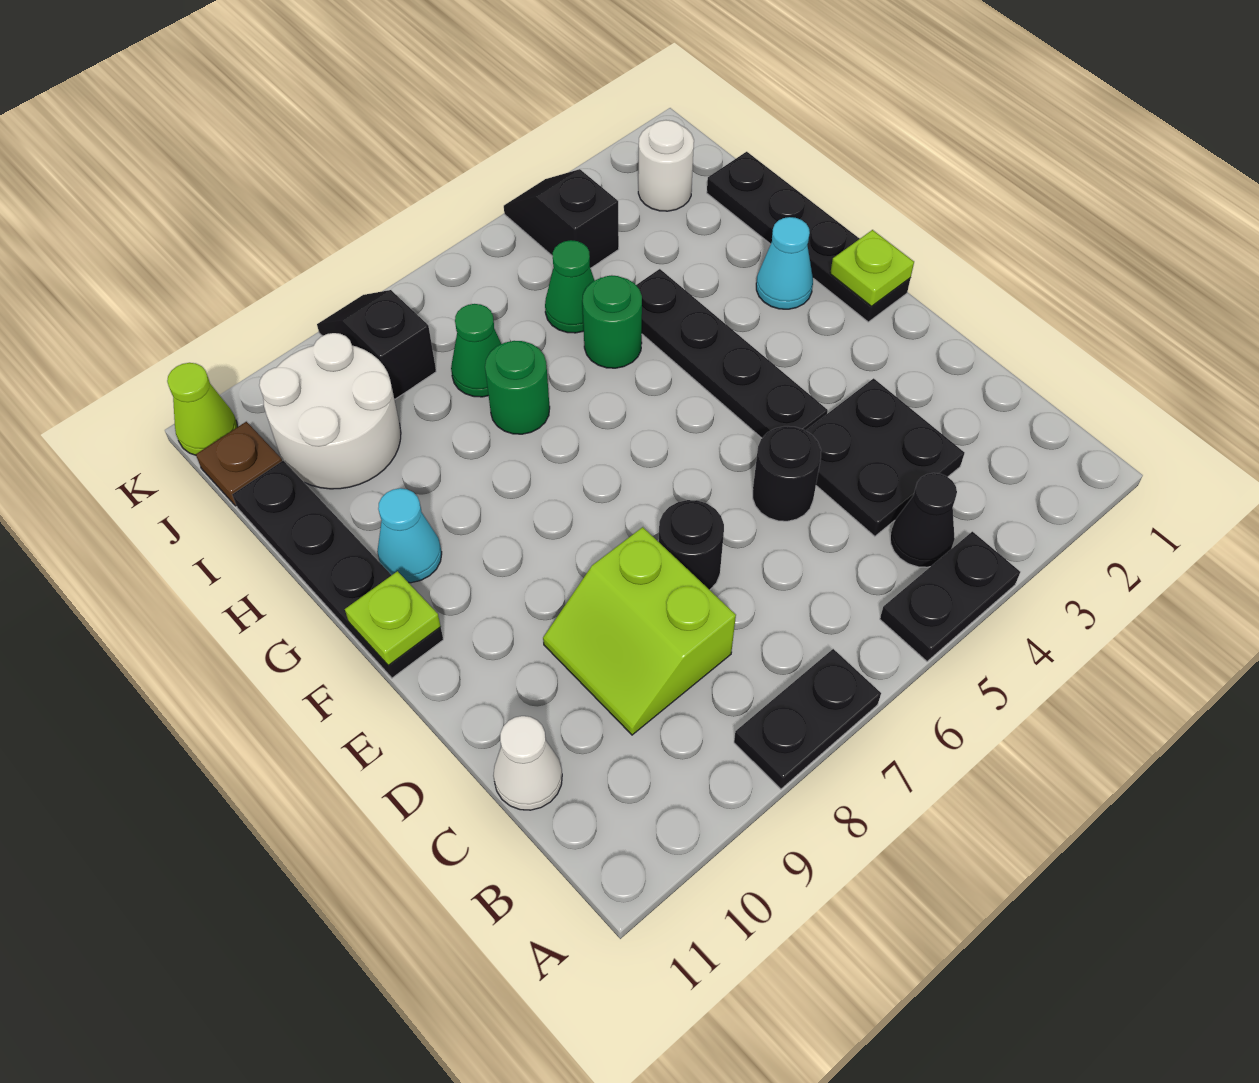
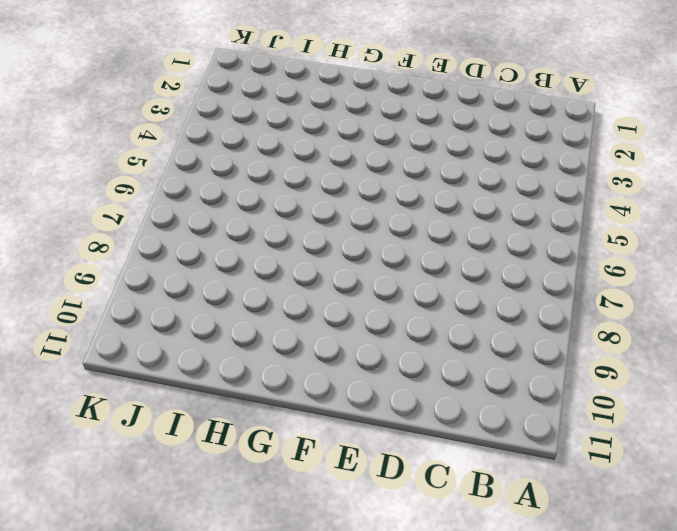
none -> black 1x2 plate [880,532,1020,661]
none -> black 1x2 plate [734,649,881,789]
none -> black 1x1 cone [890,473,957,567]

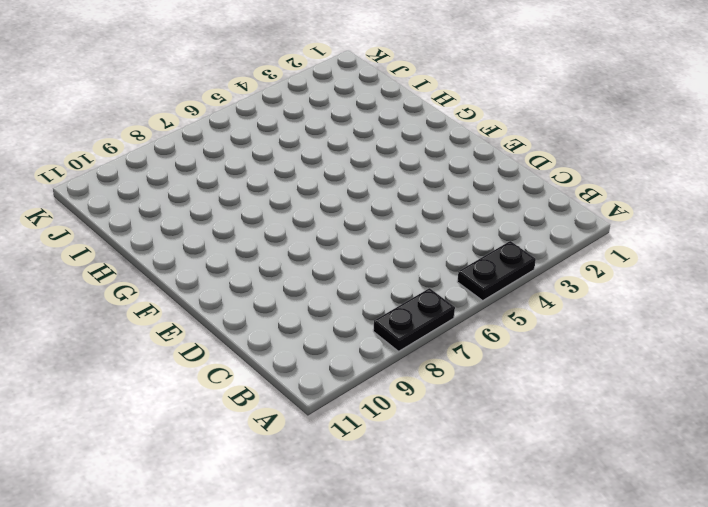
none -> black 1x1 cone [890,473,957,567]
none -> black 2x2 plate [806,378,965,536]
none -> lime 2x2 slope [543,527,736,735]

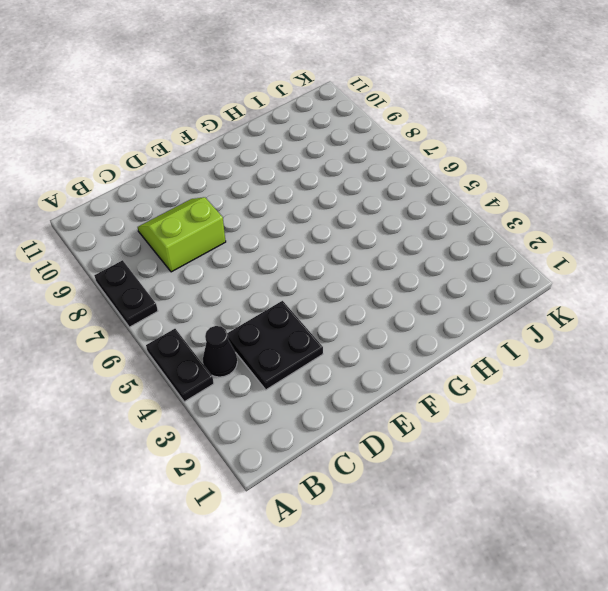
none -> white 1x1 cone [493,716,562,810]
none -> black 1x1 round brick [753,426,821,521]
none -> black 1x1 round brick [659,500,724,590]

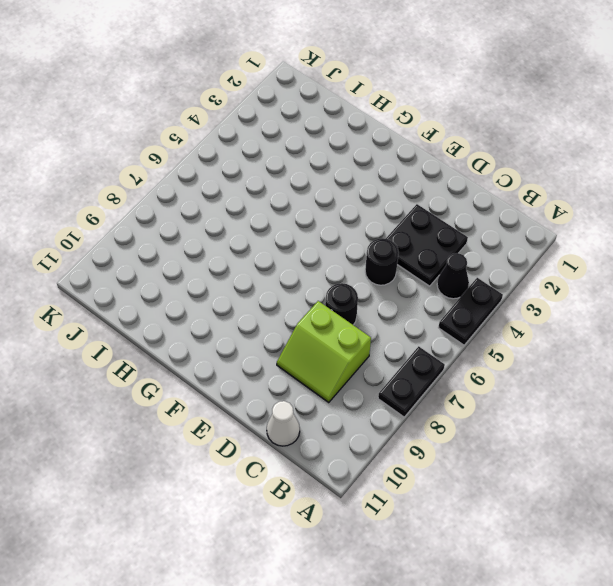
none -> black 1x4 plate [636,269,828,438]
none -> black 1x4 plate [707,152,910,322]
none -> black 1x4 plate [232,461,443,678]

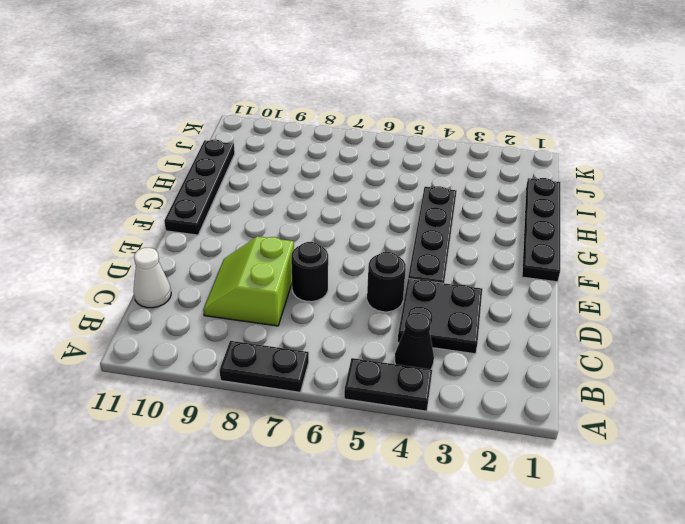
none -> cyan 1x1 cone [756,217,813,309]
none -> cyan 1x1 cone [377,488,442,583]
none -> green 1x1 round brick [583,275,642,368]

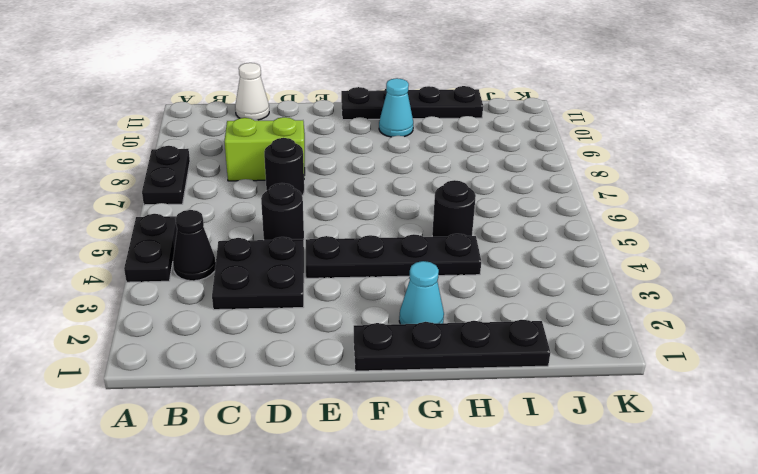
black 1x1 round brick [432,180,476,237] -> green 1x1 round brick [583,275,642,368]
none -> green 1x1 round brick [485,341,550,434]
none -> green 1x1 cone [545,240,595,333]
none -> green 1x1 cone [451,304,501,397]

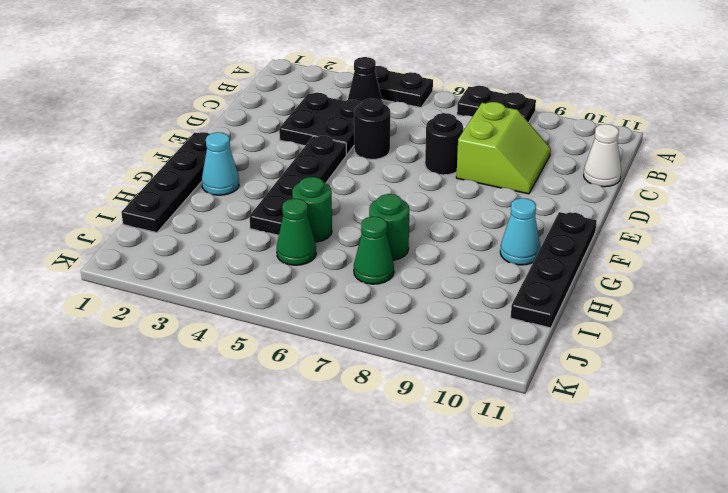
none -> white 2x2 round brick [259,333,401,489]
none -> white 1x1 round brick [638,120,694,211]
none -> black 1x2 slope [504,169,619,268]

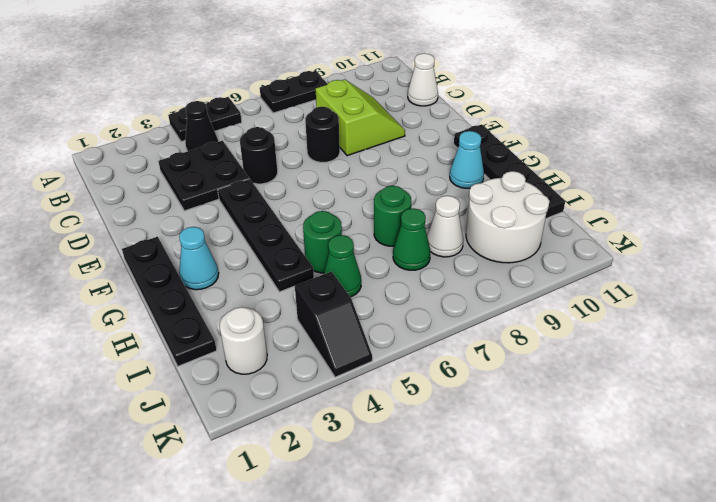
white 1x1 cone [427,196,463,257] -> none
none -> black 1x2 slope [317,290,436,400]
none -> brown 1x1 plate [196,422,282,506]
none -> lime 1x1 cone [167,363,238,455]

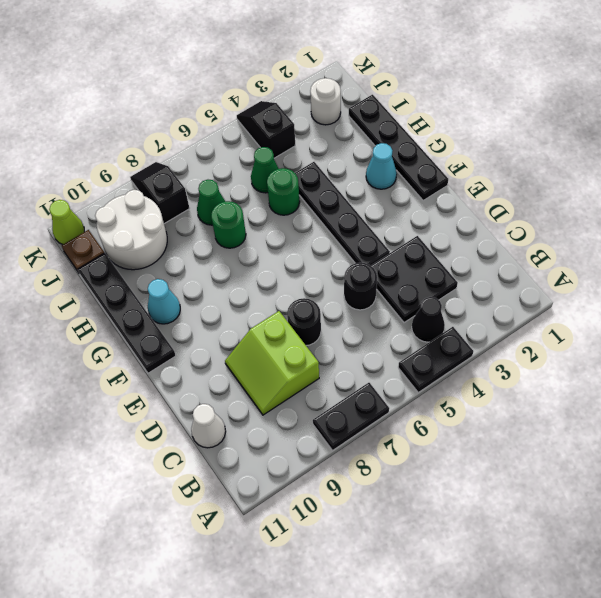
none -> lime 1x1 plate [830,230,914,306]
none -> lime 1x1 plate [345,571,441,666]

